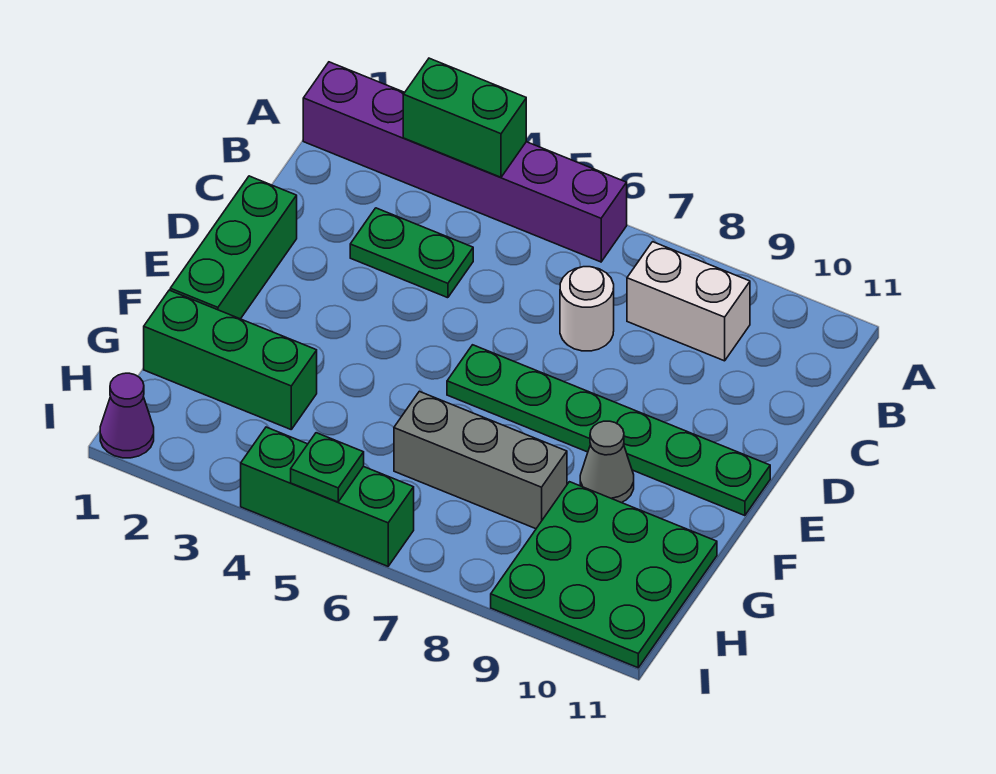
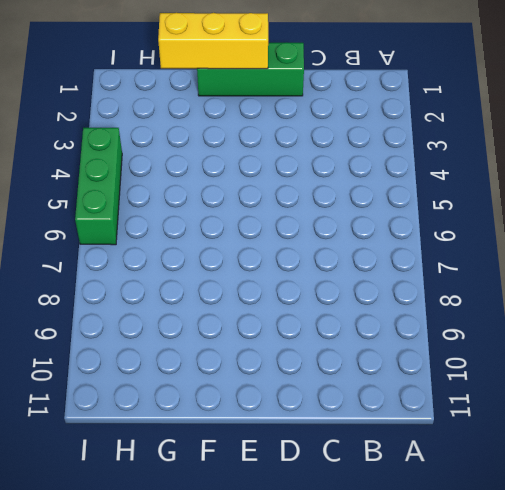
yellow 1x3 brick [158,13,268,69] -> none
none -> purple 1x6 brick [303,62,627,262]
none -> white 1x2 brick [627,242,750,361]
none -> green 1x2 plate [350,208,473,298]

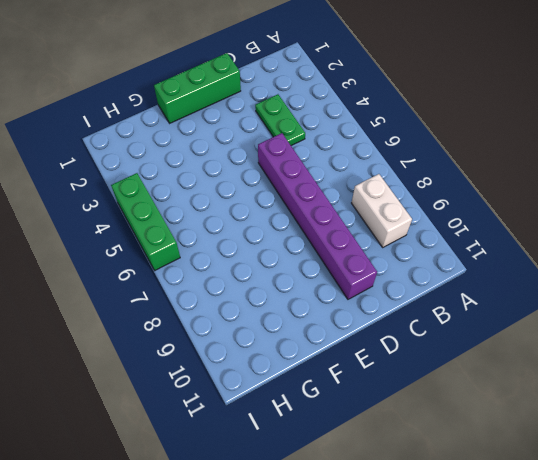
purple 1x6 brick [258,133,377,299] -> purple 1x6 brick moved to [303,62,627,262]
none -> white 1x1 round brick [560,267,614,351]
none -> green 1x6 plate [447,345,770,516]
none -> grey 1x1 cone [580,421,634,503]

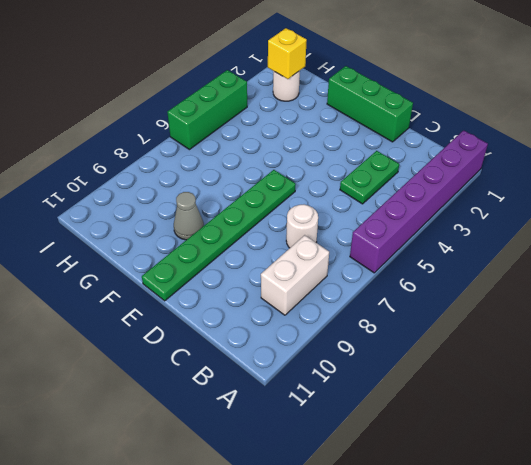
white 1x1 round brick [273,71,300,101] -> none
yellow 1x1 brick [268,28,307,79] -> none
none -> green 1x3 brick [144,290,317,429]
none -> grey 1x3 brick [394,391,567,529]
none -> green 3x3 plate [491,482,717,668]

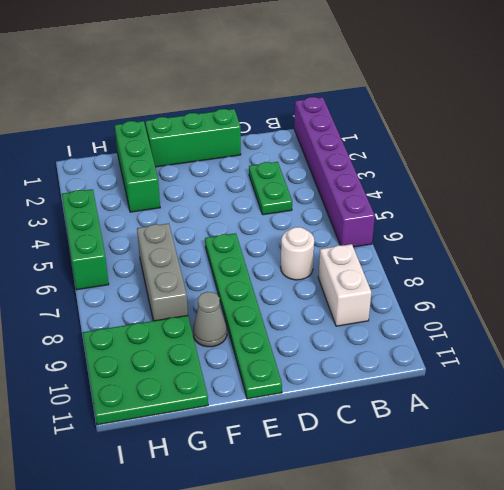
none -> purple 1x1 cone [100,373,154,458]
none -> green 1x2 brick [403,58,526,177]
none -> green 1x1 plate [291,433,364,502]

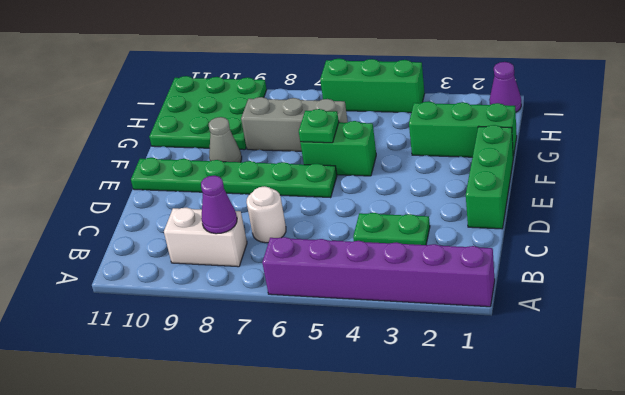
purple 1x1 cone [201,176,237,234] -> none
green 1x2 brick [300,121,376,176] -> green 1x2 brick moved to [403,58,526,177]
green 1x1 plate [299,109,339,143] -> green 1x1 plate moved to [291,433,364,502]

